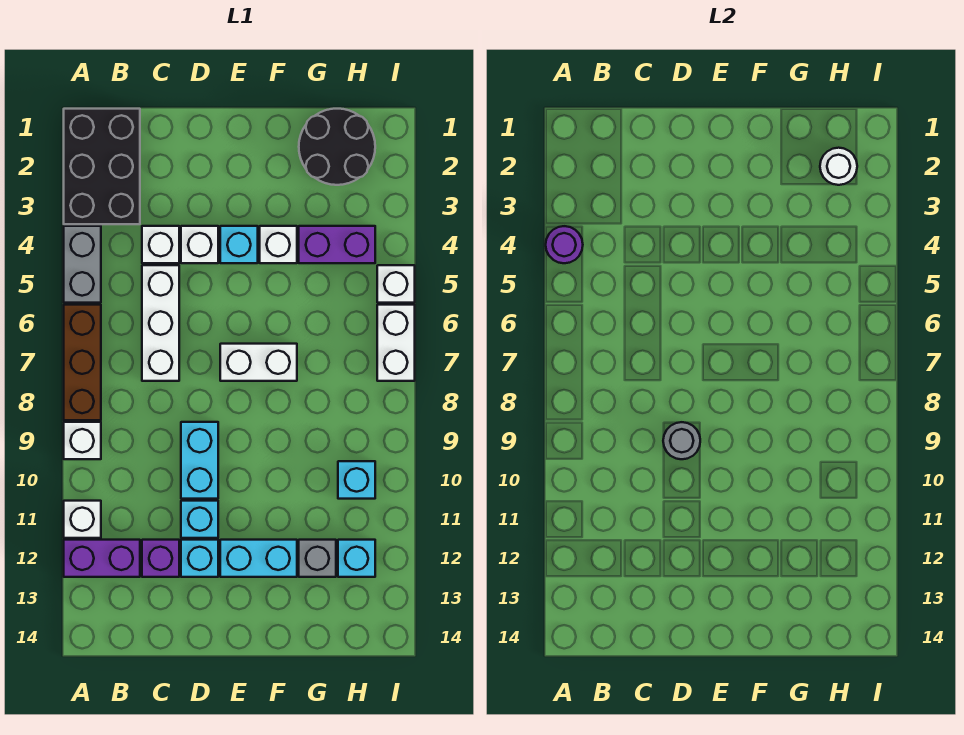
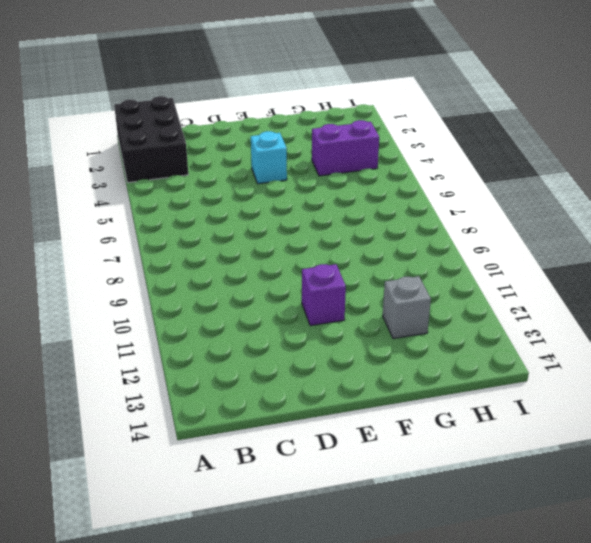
purple 1x1 brick [302,264,346,326] -> purple 1x1 brick moved to [142,540,179,577]
none -> grey 1x2 brick [64,226,101,303]
none -> brown 1x3 brick [64,305,101,420]
none -> white 1x1 brick [64,422,101,459]

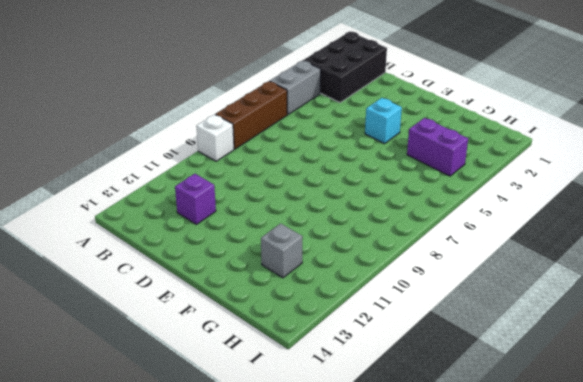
none -> white 1x1 brick [64,501,101,538]
none -> purple 1x2 brick [64,540,140,577]
none -> white 1x1 brick [142,226,179,263]

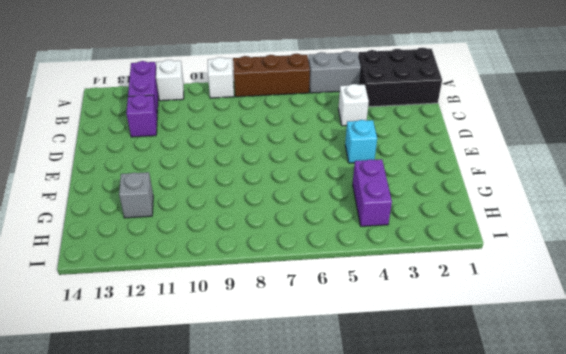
none -> white 1x3 brick [142,265,179,381]
none -> white 1x1 brick [181,226,218,263]
none -> cyan 1x2 brick [181,422,218,499]

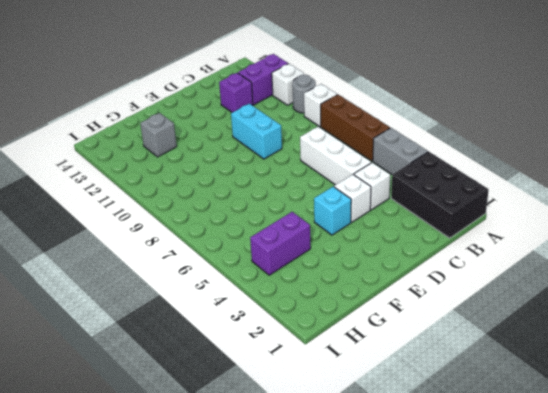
grey 1x1 round brick [292,75,316,113] -> grey 1x1 round brick moved to [663,422,700,459]
none -> cyan 1x1 brick [181,501,218,538]
none -> cyan 1x1 brick [181,540,218,577]
none -> white 1x2 brick [220,344,297,381]

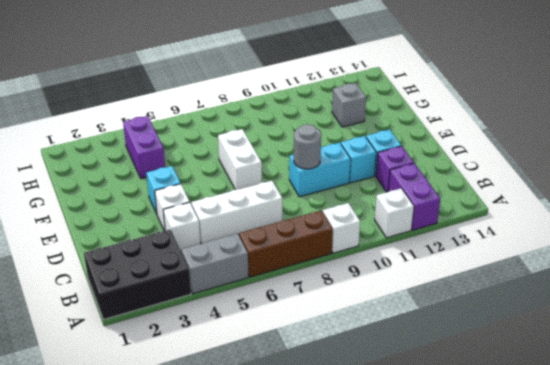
none -> cyan 1x2 brick [220,540,297,577]
none -> white 1x1 brick [260,226,297,263]
none -> black 2x2 round brick [299,109,375,185]

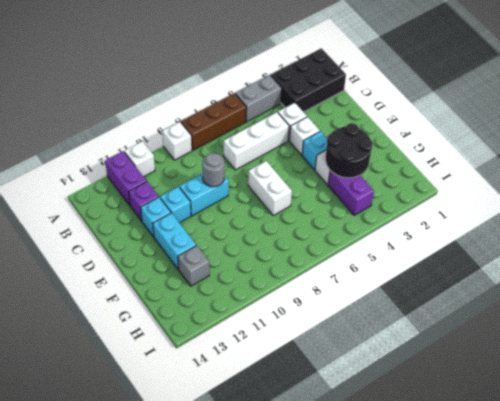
black 2x2 round brick [325,123,373,178] -> black 2x2 round brick moved to [299,109,375,185]
none -> cyan 1x1 brick [338,461,375,499]
none -> cyan 1x1 brick [338,540,375,577]
none -> white 1x1 brick [377,265,415,303]

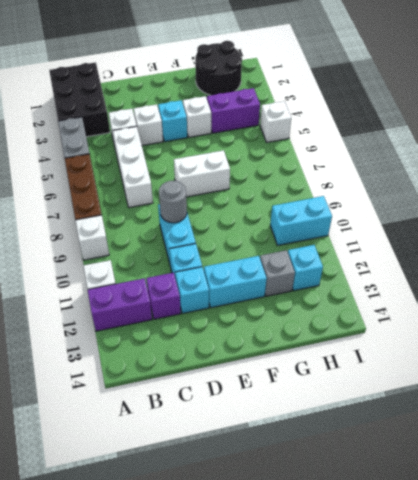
cyan 1x2 brick [270,196,332,245] -> cyan 1x1 brick [338,461,375,499]
none -> white 1x2 brick [377,305,415,381]
none -> purple 1x1 round brick [546,226,583,263]
none -> white 1x1 round brick [820,148,857,185]

